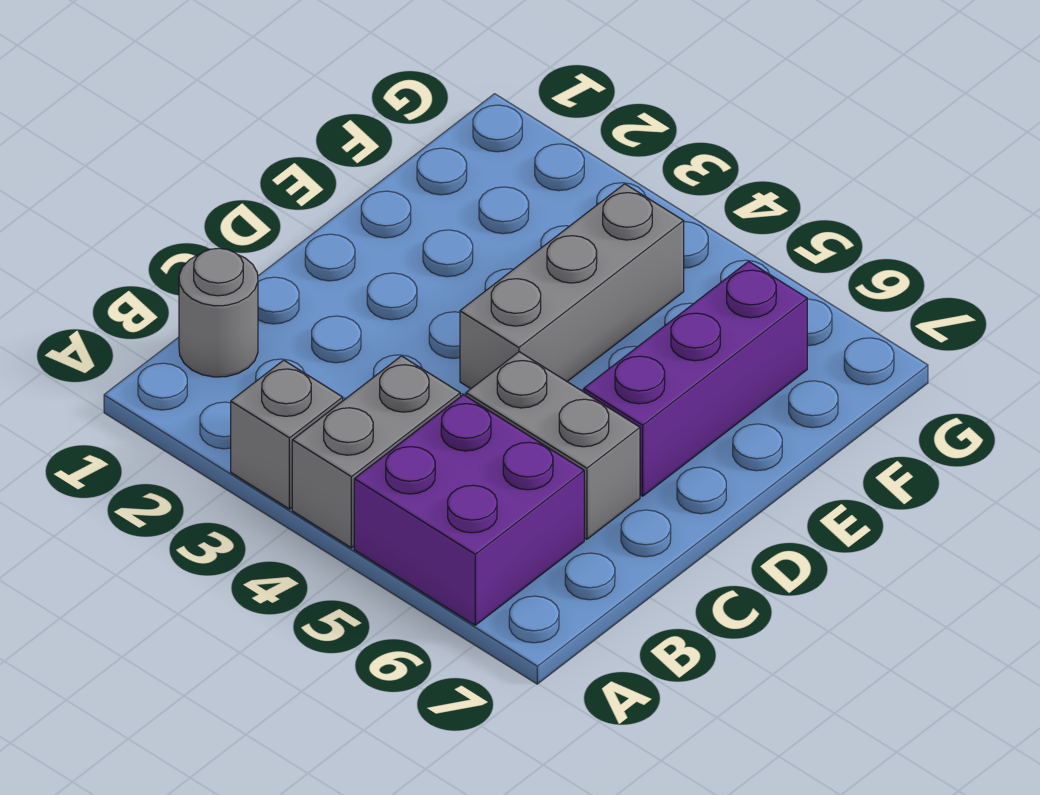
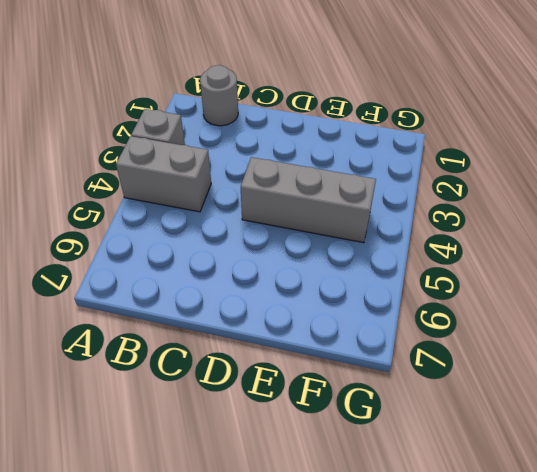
none -> purple 2x2 brick [354,395,584,625]
none -> grey 1x2 brick [466,352,640,539]

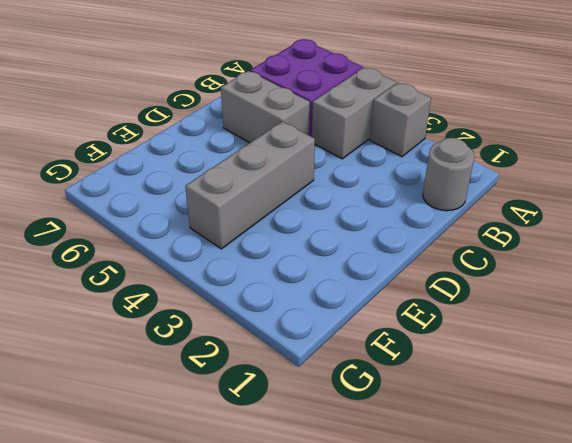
none -> purple 1x3 brick [584,261,807,496]

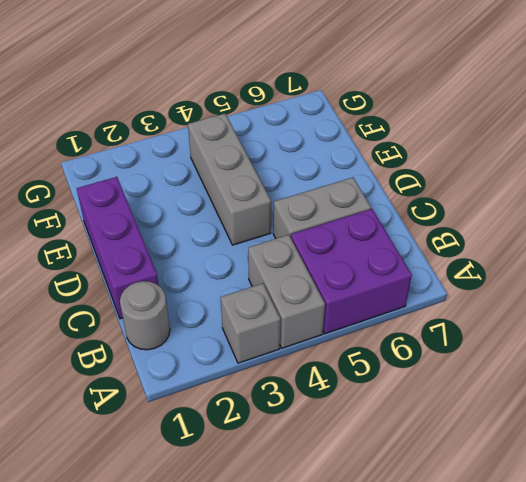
purple 1x3 brick [77,177,159,319] -> purple 1x3 brick moved to [584,261,807,496]

